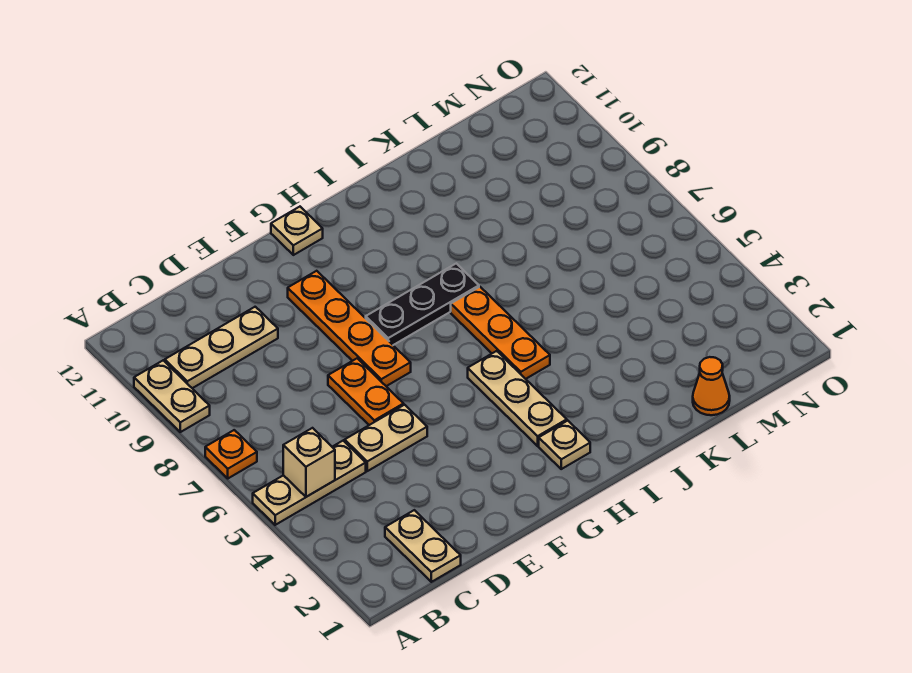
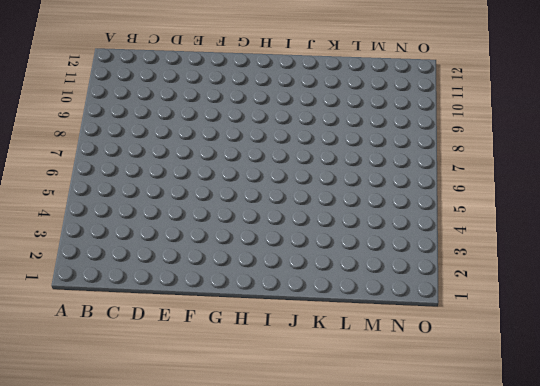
none -> tan 1x3 plate [253,441,366,525]
none -> orange 1x1 plate [205,430,257,478]
none -> tan 1x2 plate [134,360,210,432]

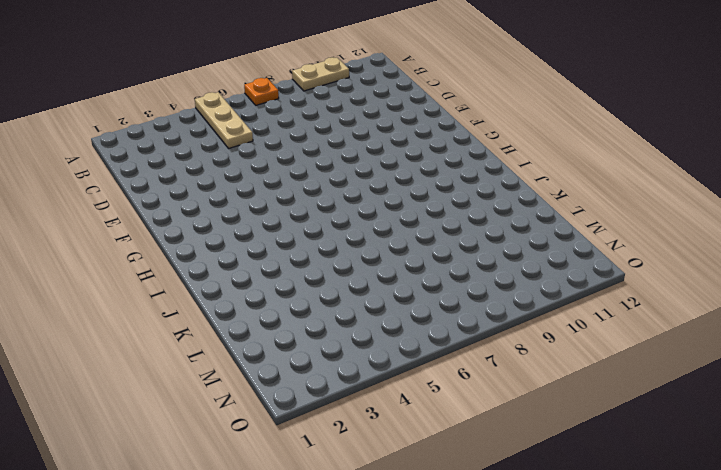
none -> tan 1x3 plate [165,307,278,388]
none -> tan 1x2 plate [385,510,461,582]
none -> tan 1x2 plate [345,405,427,471]

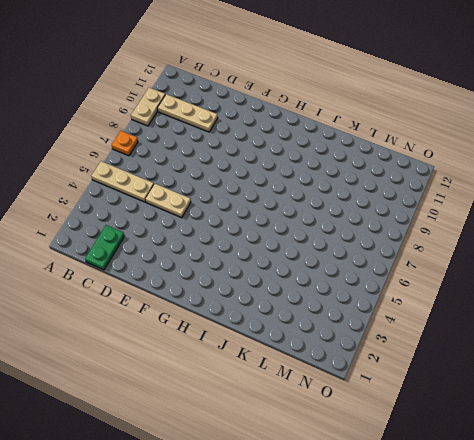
green 1x2 plate [85,225,124,270] -> tan 1x2 plate [385,510,461,582]
none -> orange 1x2 plate [328,358,404,425]
none -> orange 1x4 plate [288,271,411,386]
none -> black 1x3 plate [366,263,479,345]

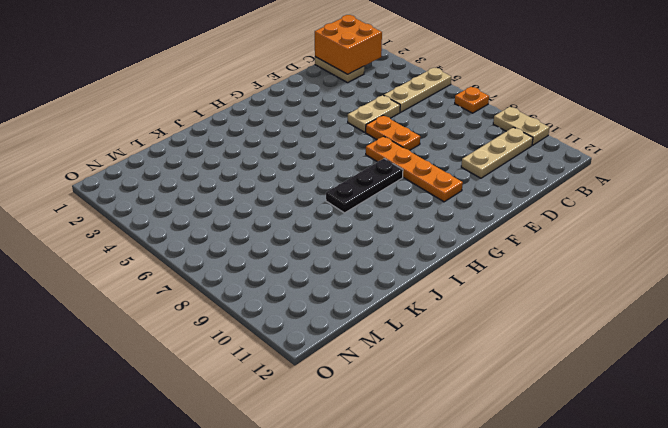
orange 2x2 brick [315,15,382,74] -> none
none -> tan 1x1 plate [271,207,323,255]
none -> tan 1x1 plate [539,421,590,469]
none -> tan 1x3 plate [468,351,567,446]

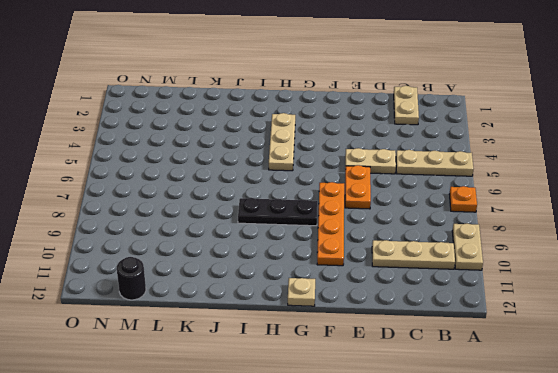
black 1x1 round brick [117,257,146,300] -> none
none -> tan 1x1 plate [539,421,590,469]
none -> orange 1x3 plate [451,287,550,379]
none -> orange 1x1 cone [693,357,730,415]

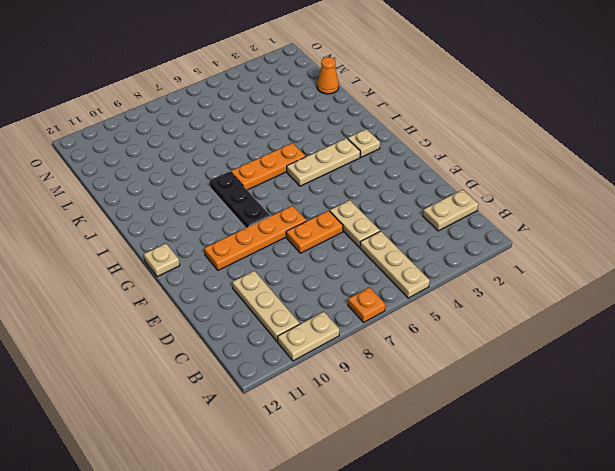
none -> tan 1x1 brick [283,428,335,497]

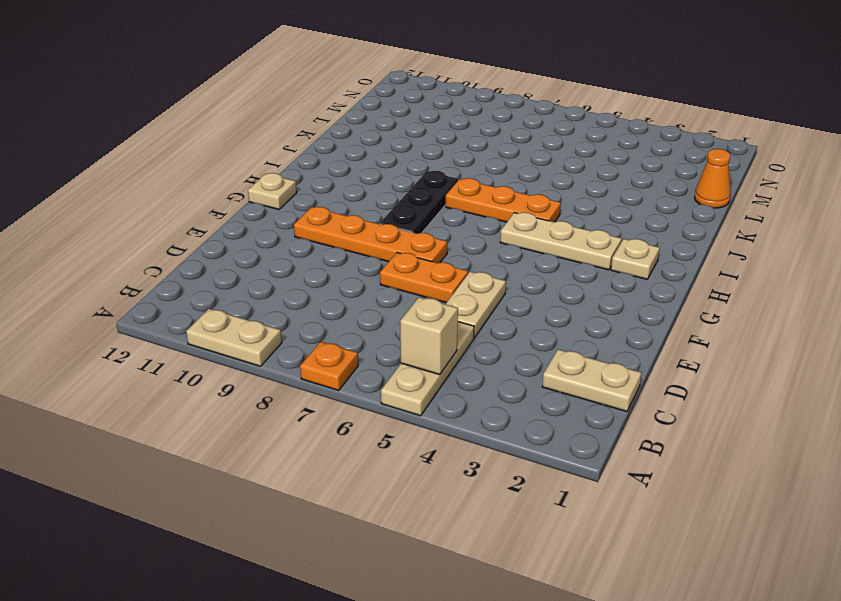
none -> tan 1x3 plate [165,307,278,388]

